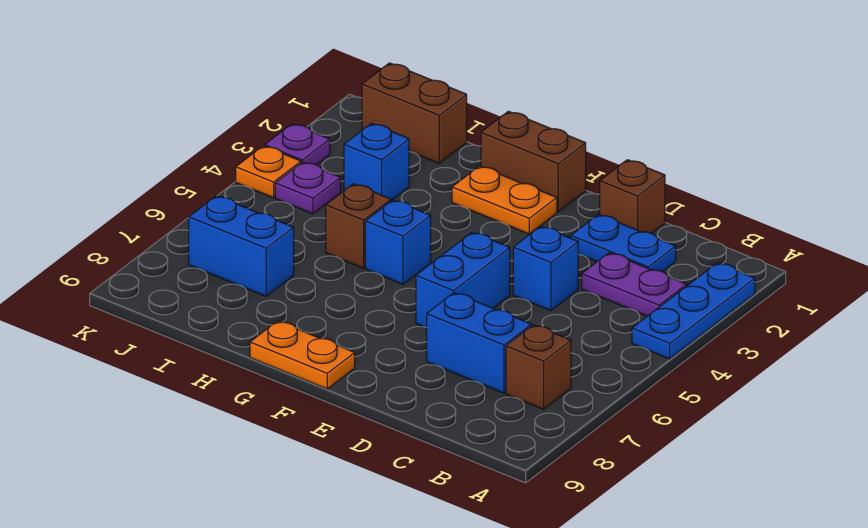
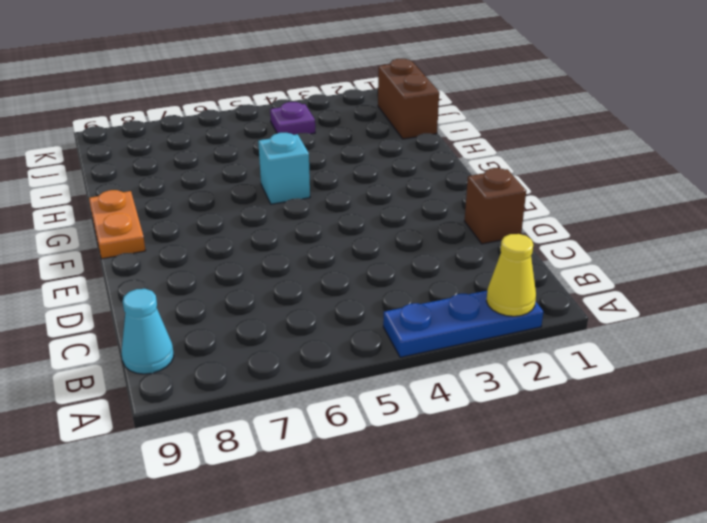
yellow 1x1 cone [487,234,536,316] -> none
cyan 1x1 cone [122,289,174,374] -> none
cyan 1x1 brick [258,133,310,204] -> blue 1x1 brick [365,200,431,284]
none -> purple 1x2 plate [582,253,687,316]
none -> brown 1x1 brick [506,325,571,409]
none -> blue 1x2 plate [571,214,676,272]

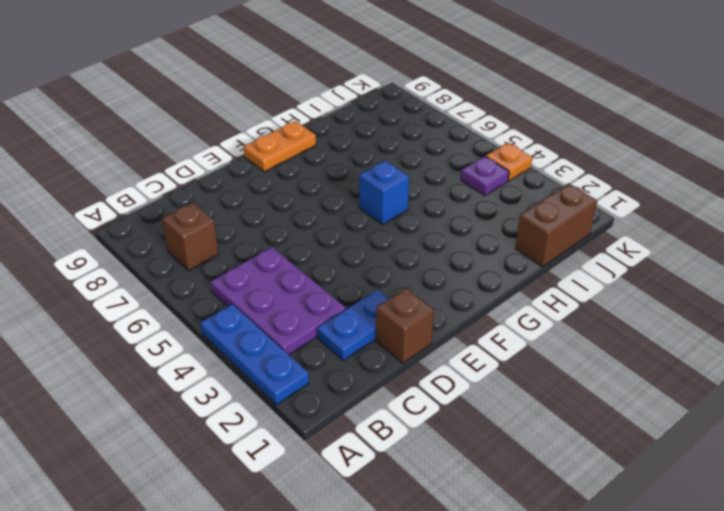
purple 2x3 plate [211,247,346,355] -> purple 1x2 plate [582,253,687,316]
none -> blue 1x2 brick [427,293,531,393]
none -> blue 1x1 brick [513,226,578,311]
none -> blue 1x2 brick [416,232,510,328]

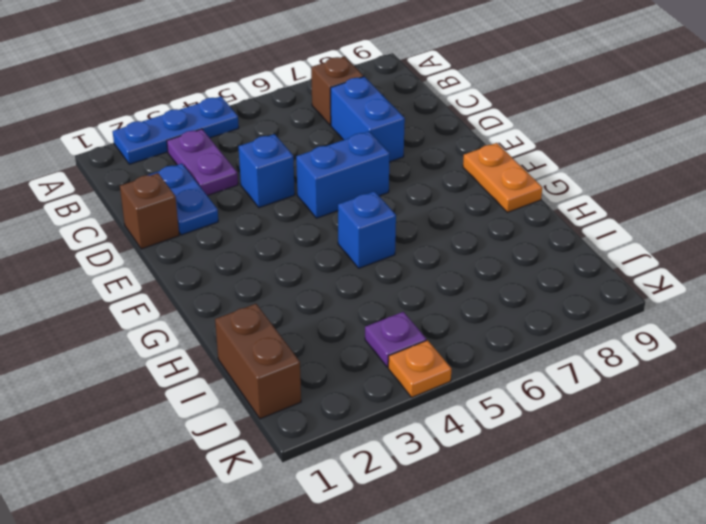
none -> brown 1x2 brick [481,111,586,212]
none -> orange 1x2 plate [452,166,557,234]
none -> brown 1x1 brick [326,184,391,268]

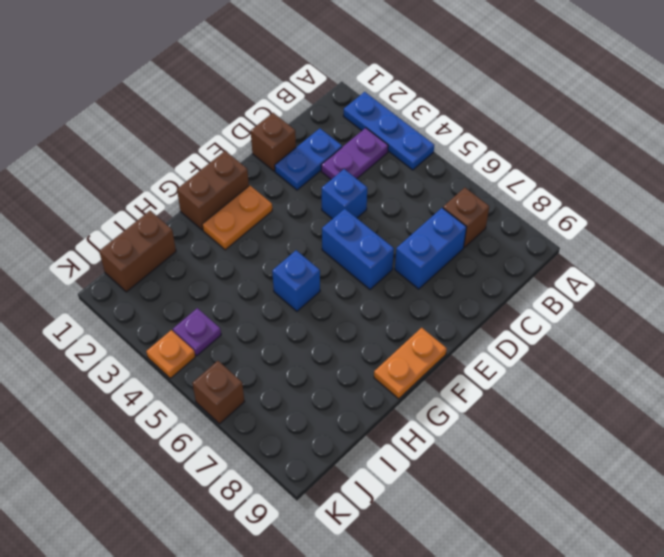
brown 1x1 brick [192,361,245,424] -> brown 1x1 brick moved to [326,184,391,268]
none -> blue 1x1 brick [344,123,409,200]
none -> blue 1x2 brick [189,196,294,296]
none -> purple 1x1 plate [265,124,330,165]

